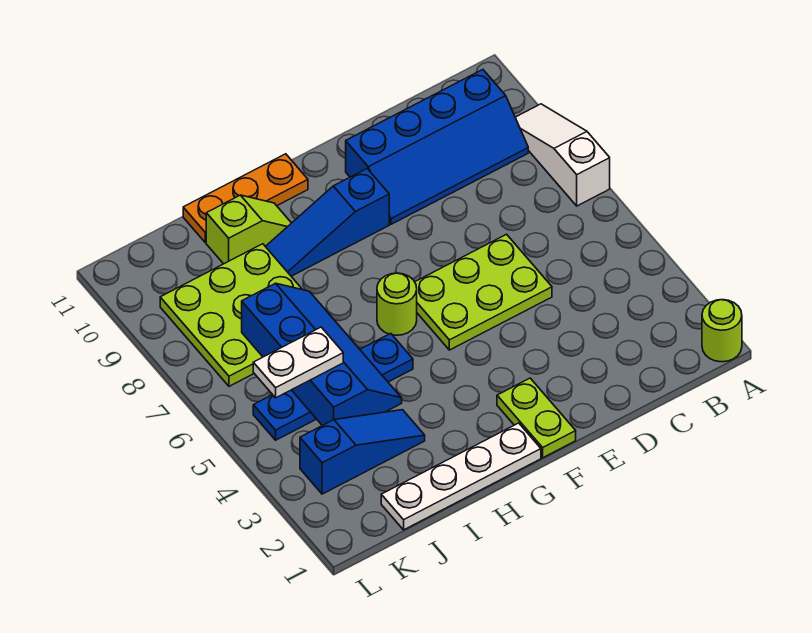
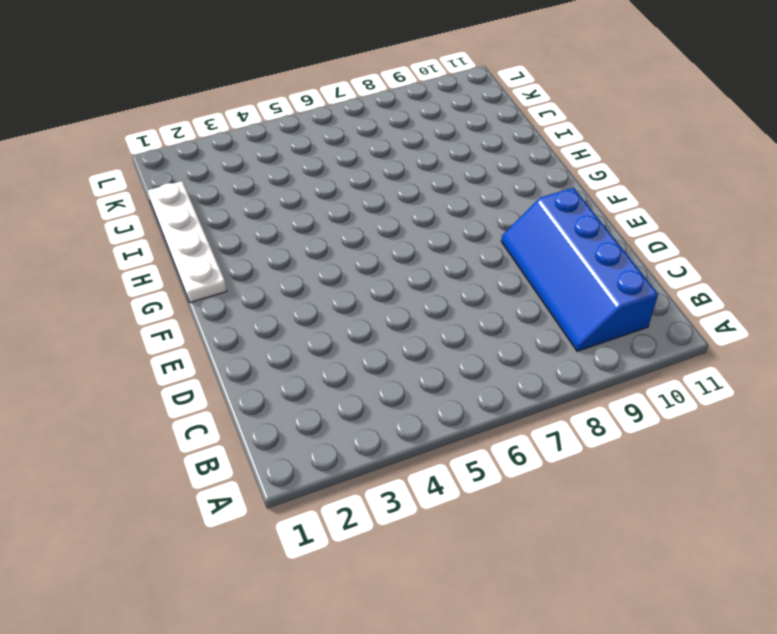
none -> lime 1x1 round brick [702,300,742,362]
none -> white 1x3 slope [515,104,610,206]
none -> lime 2x3 plate [415,234,552,350]

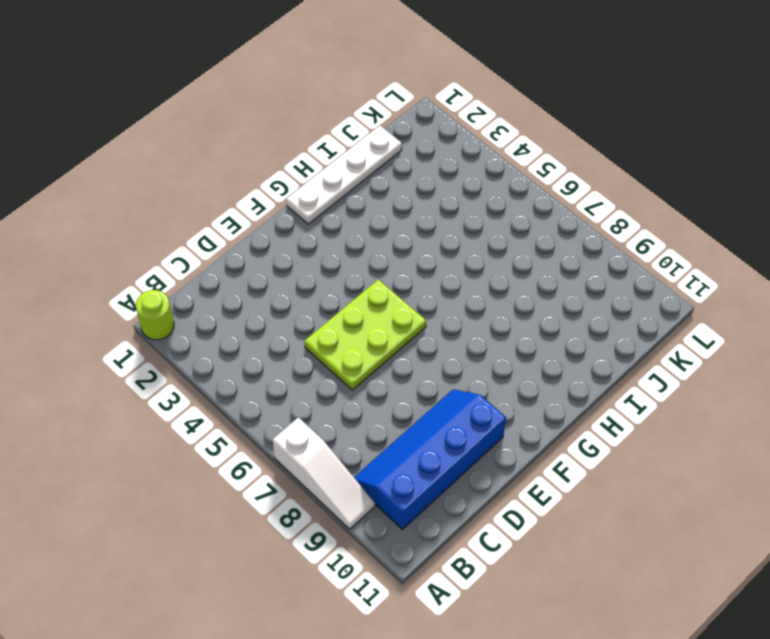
none -> lime 1x2 plate [497,378,576,458]
none -> blue 1x3 slope [265,169,389,276]
none -> lime 1x1 round brick [377,273,417,335]

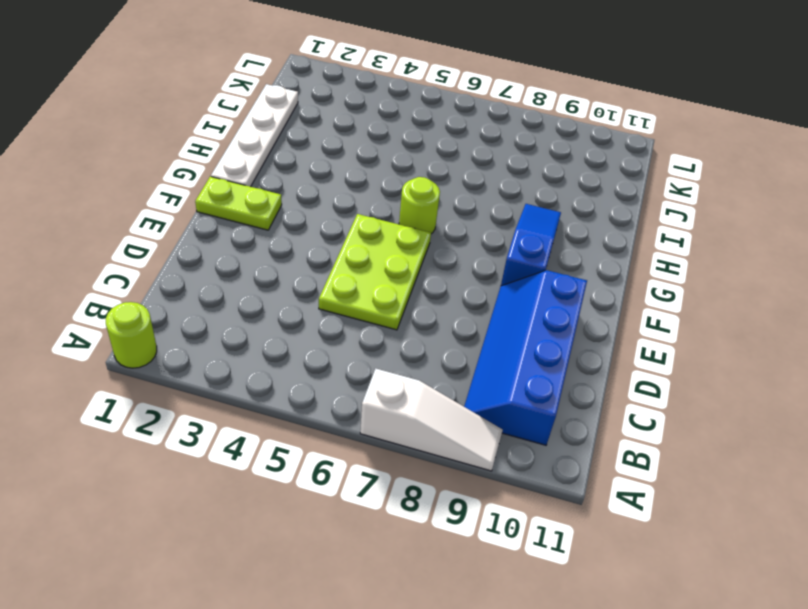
none -> orange 1x3 plate [183,154,308,243]
none -> blue 1x4 plate [253,333,413,440]
none -> lime 1x2 slope [206,195,291,264]

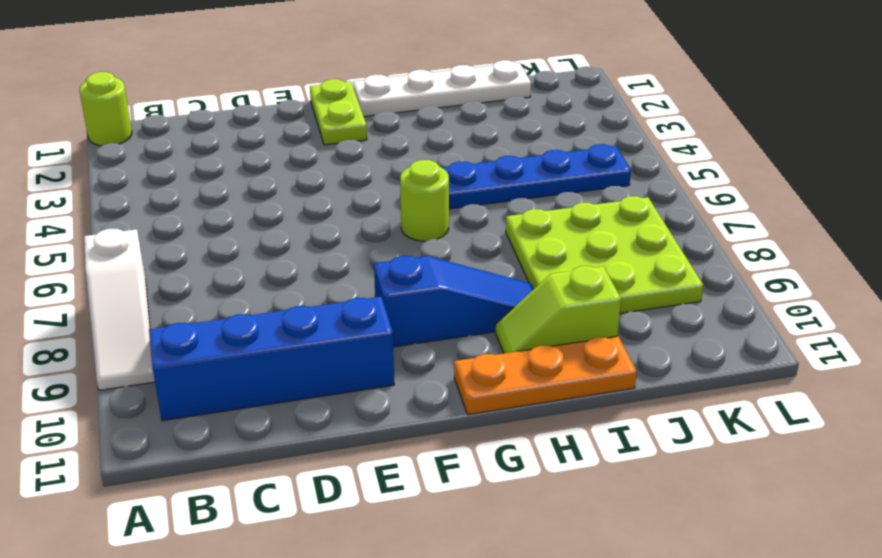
none -> lime 2x3 plate [415,234,552,350]
none -> blue 1x3 slope [300,410,425,494]
none -> blue 2x4 slope [242,283,402,426]

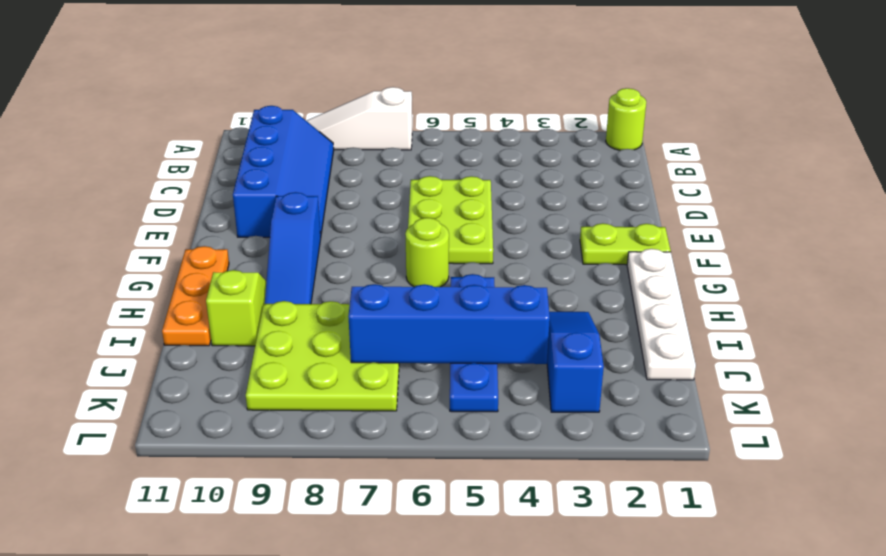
none -> white 1x2 plate [253,327,343,398]

